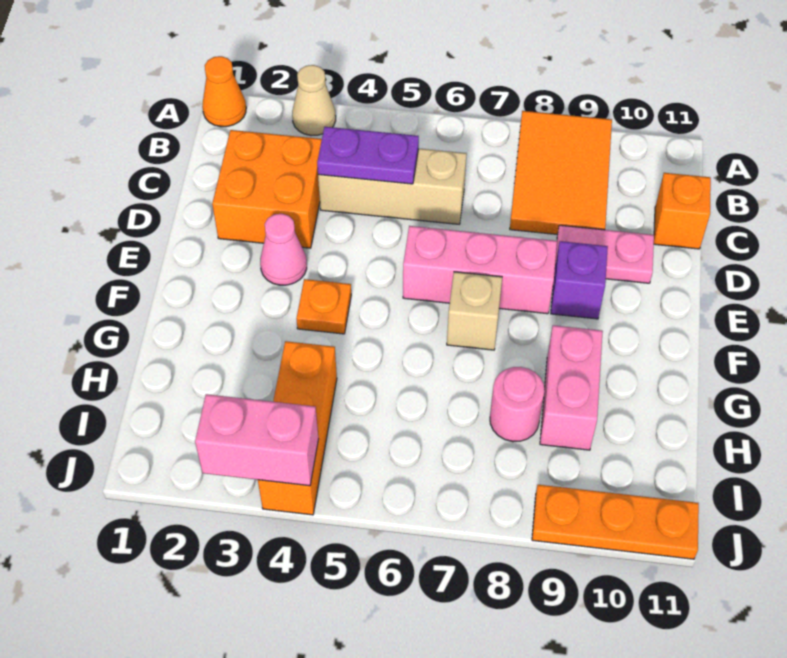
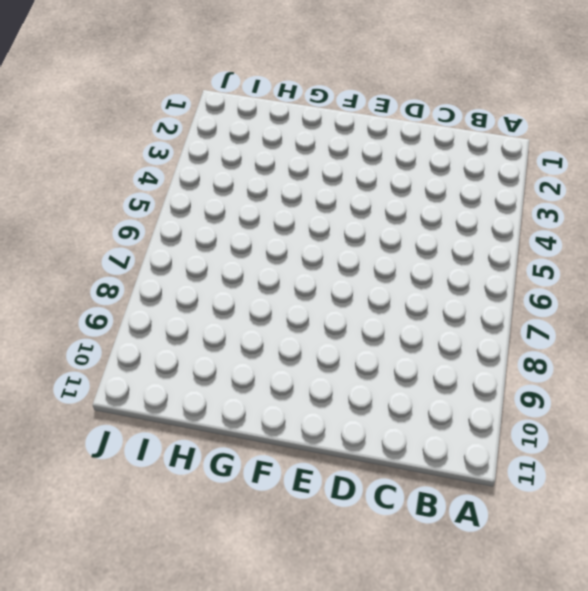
none -> orange 1x1 cone [202,56,246,127]
none -> tan 1x1 cone [292,65,336,136]
none -> orange 2x3 tile [510,111,612,234]

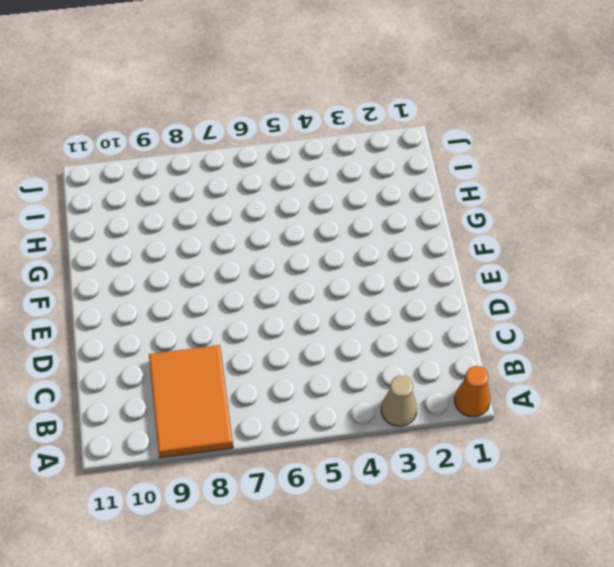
none -> orange 2x2 brick [212,130,322,248]
none -> tan 1x3 brick [318,148,467,224]
none -> orange 1x1 brick [654,173,711,249]

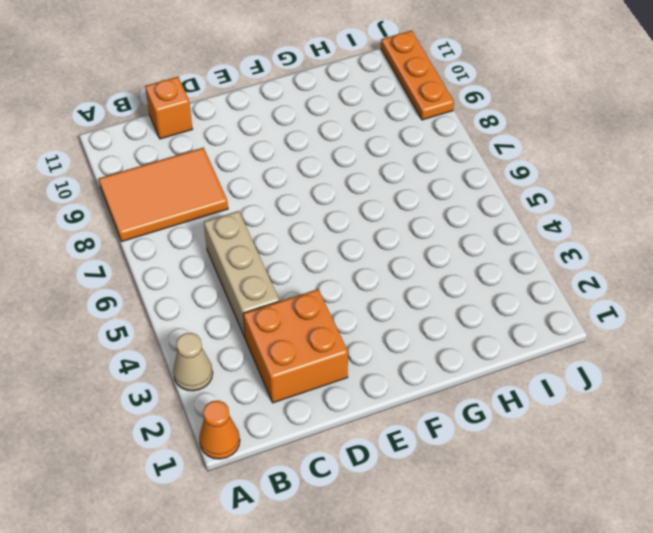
none -> pink 1x2 plate [555,225,654,283]
none -> pink 1x1 cone [260,214,307,285]
none -> pink 1x3 brick [403,226,557,314]

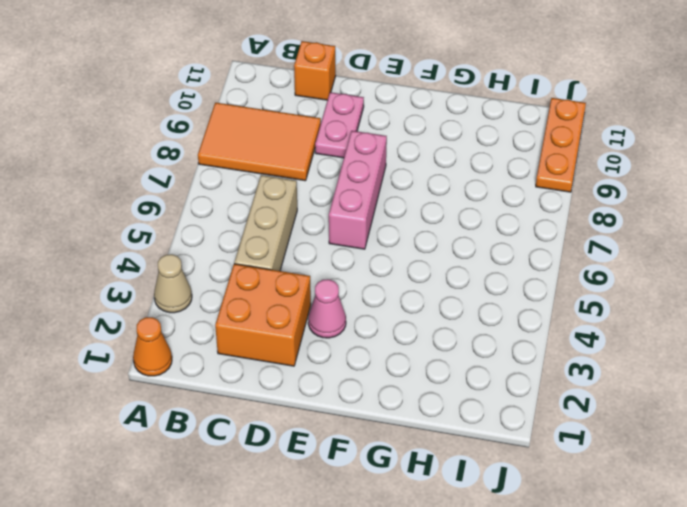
none -> purple 1x1 brick [551,241,608,319]
none -> orange 1x1 plate [296,279,351,334]
none -> tan 1x1 brick [447,272,502,350]

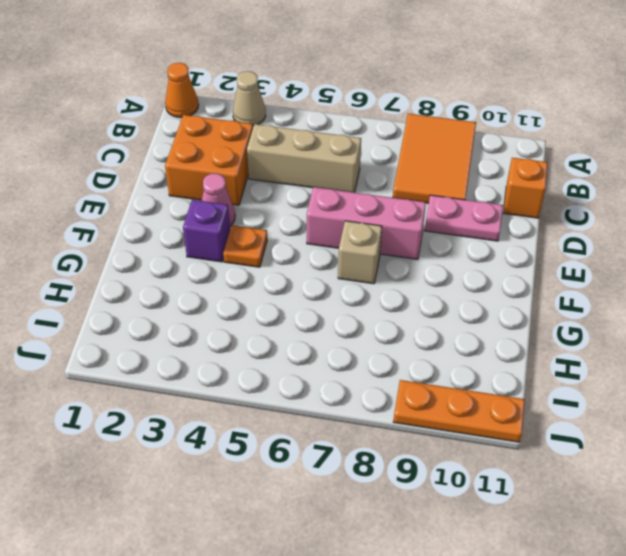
purple 1x1 brick [183,200,230,262] -> purple 1x1 brick moved to [551,241,608,319]
none -> pink 1x2 brick [540,325,603,450]
none -> orange 1x3 brick [258,341,337,515]
none -> pink 1x1 round brick [490,367,545,442]

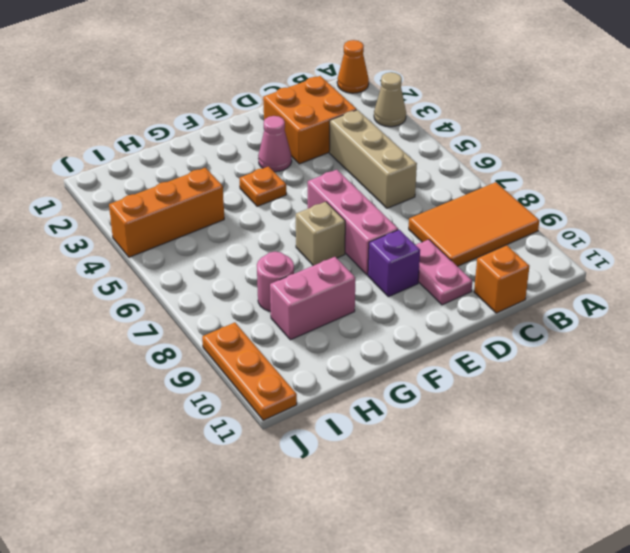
none -> purple 1x2 plate [317,127,419,184]
none -> pink 1x2 brick [195,394,319,486]

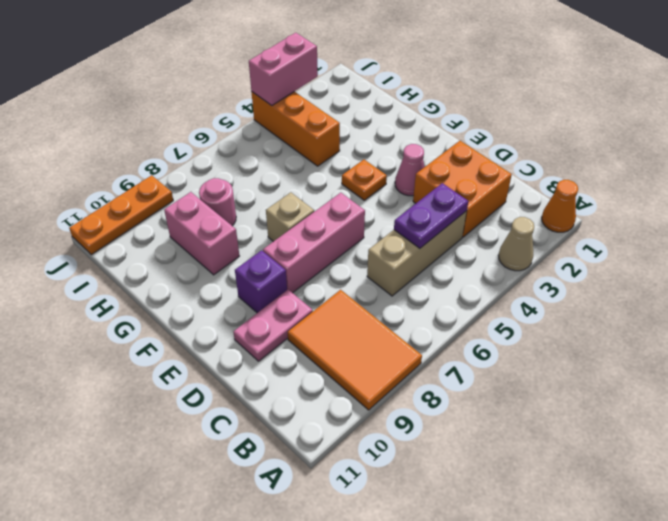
none -> orange 1x1 brick [654,173,711,249]

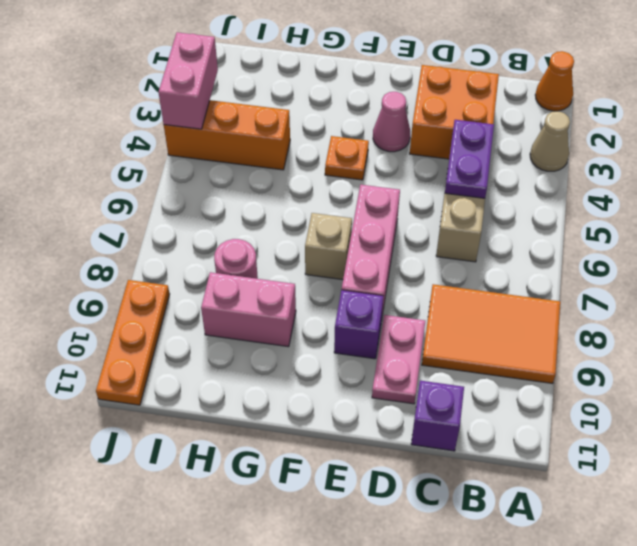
purple 1x1 brick [411,381,464,451] -> orange 1x1 brick [654,173,711,249]

